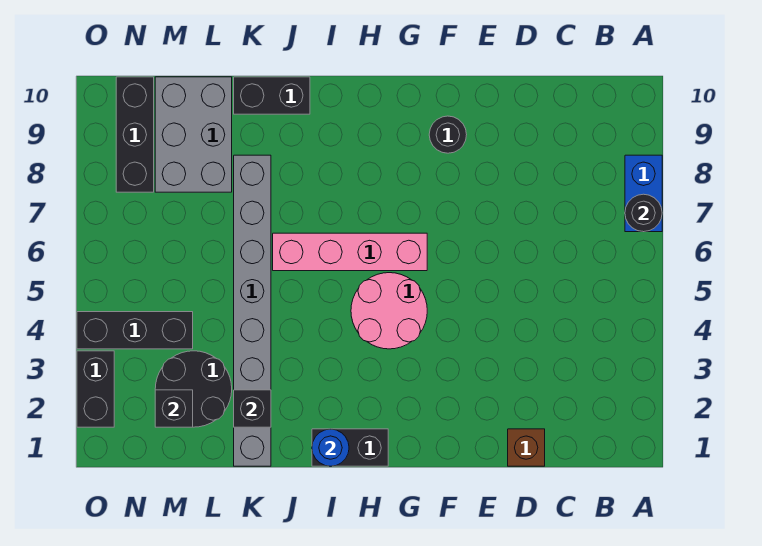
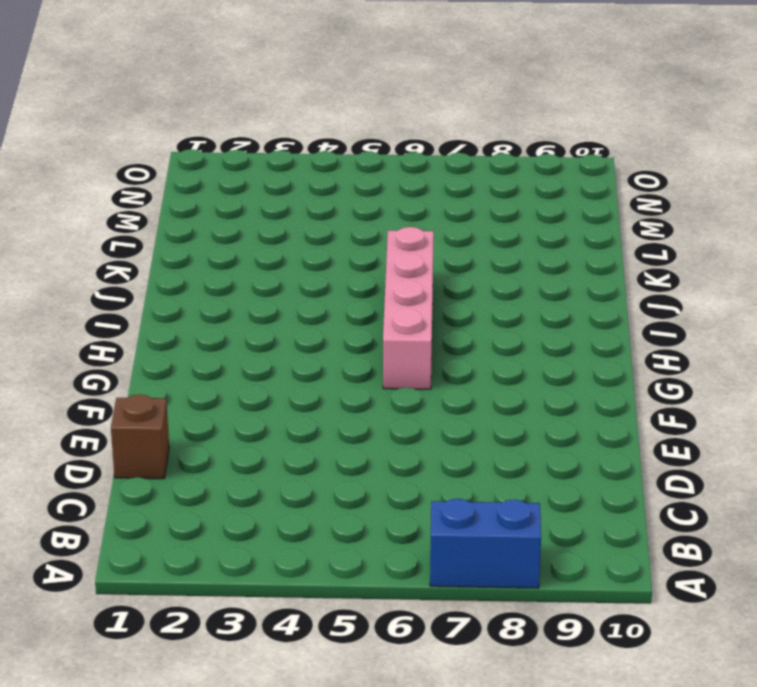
none -> black 1x1 round brick [429,116,467,153]
none -> pink 2x2 round brick [351,273,427,349]
none -> black 1x2 brick [312,429,388,466]

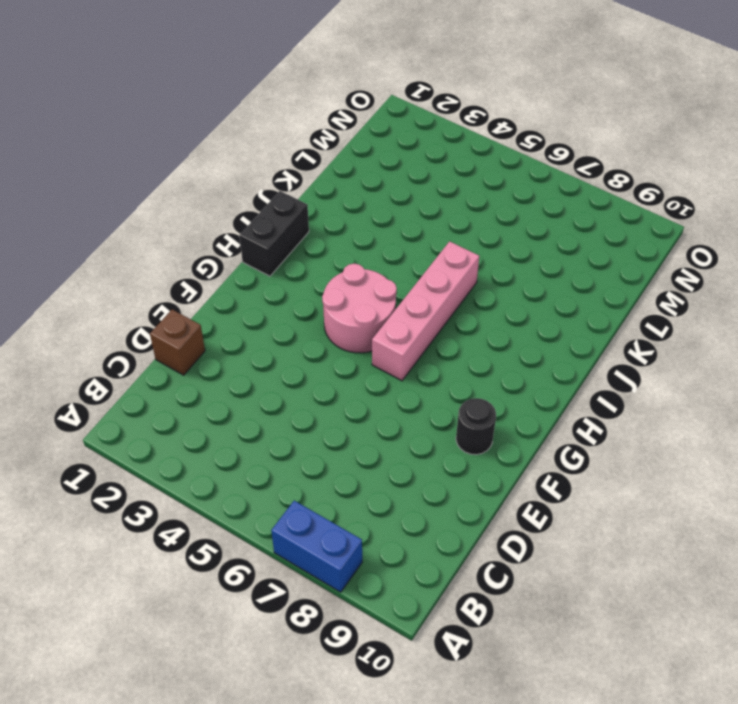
none -> black 1x2 brick [234,77,310,114]
none -> grey 1x8 brick [234,155,271,466]
none -> black 2x2 round brick [155,351,232,427]

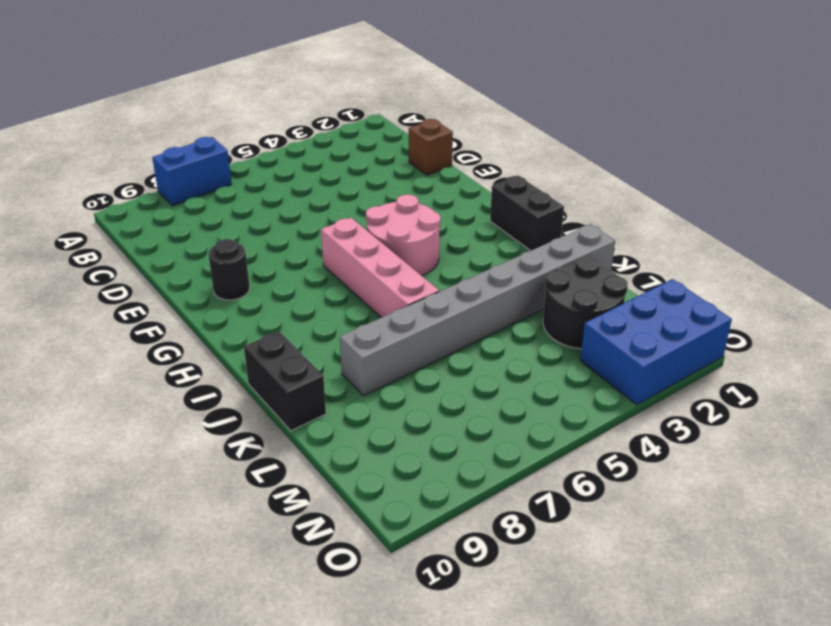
blue 2x3 brick [580,279,732,405] -> black 1x2 brick [77,351,114,427]
none -> grey 2x3 brick [155,77,232,192]
none -> black 1x3 brick [77,312,193,349]
none -> black 1x3 brick [116,77,154,192]

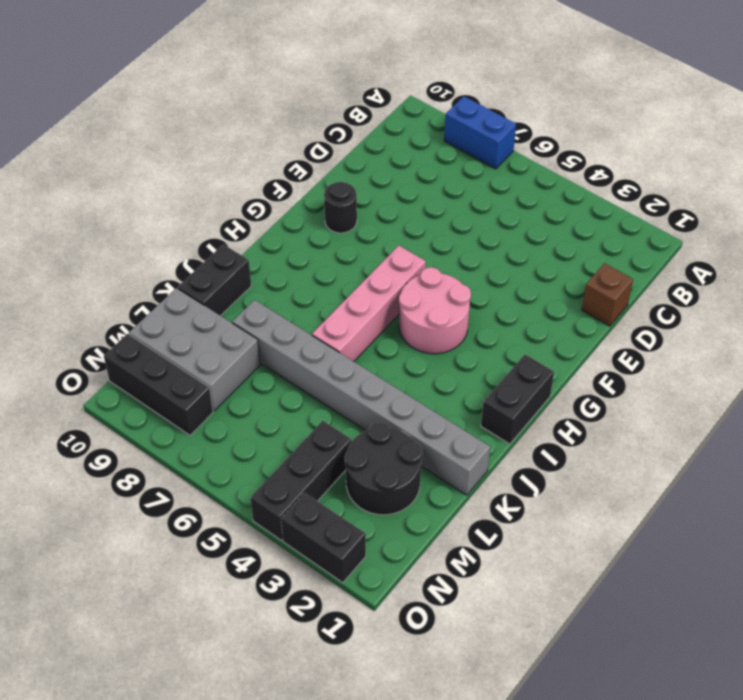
none -> black 1x1 round brick [625,194,662,232]
none -> blue 1x1 round brick [312,429,349,466]
none -> black 1x1 brick [234,390,271,427]

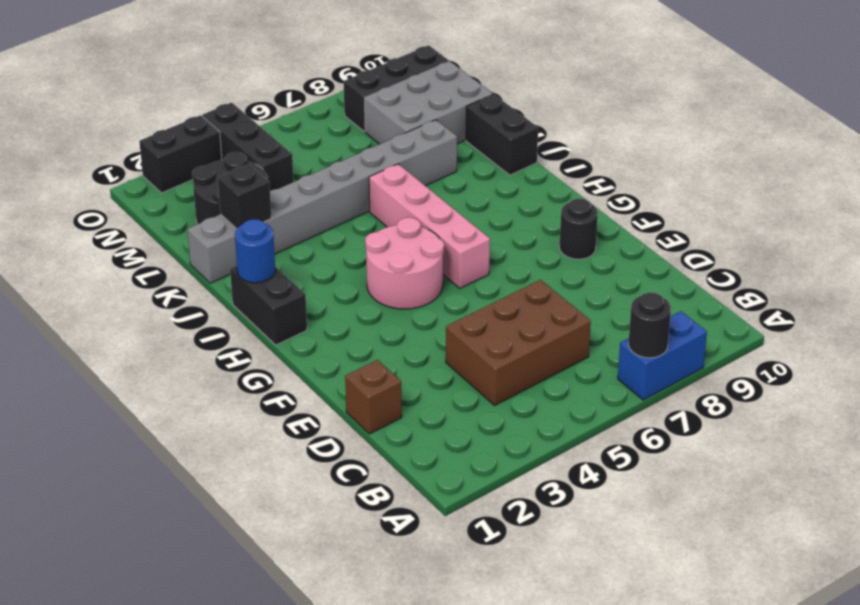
brown 2x3 brick [446,280,591,405] -> none
none -> black 1x1 brick [155,390,193,427]

